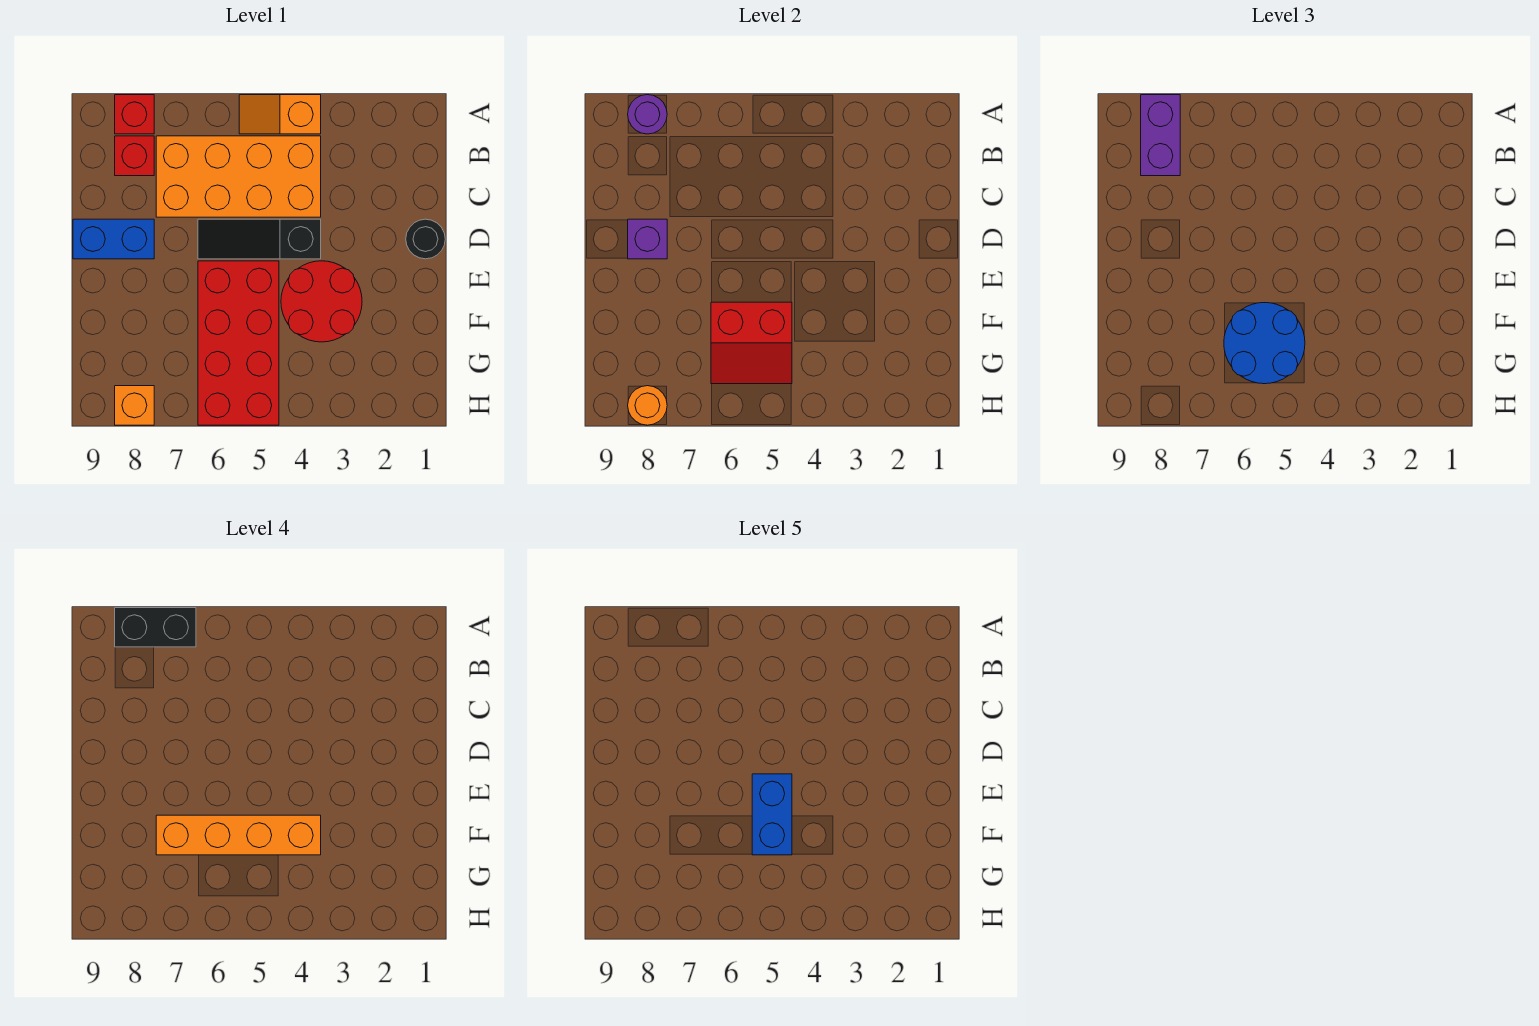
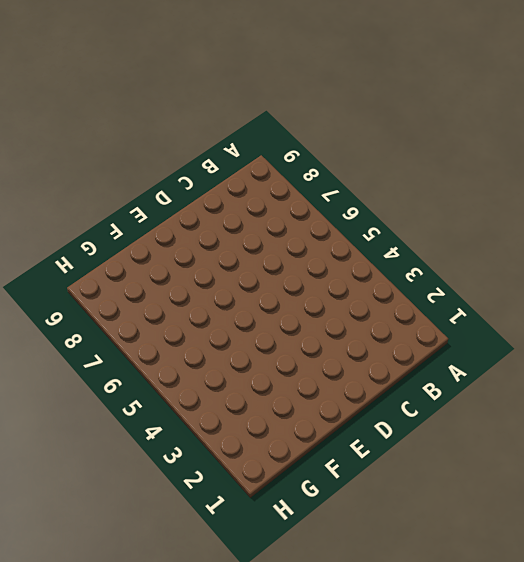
none -> orange 1x2 slope [239,95,321,134]
none -> red 1x1 brick [115,95,154,134]
none -> orange 2x4 brick [156,136,321,217]

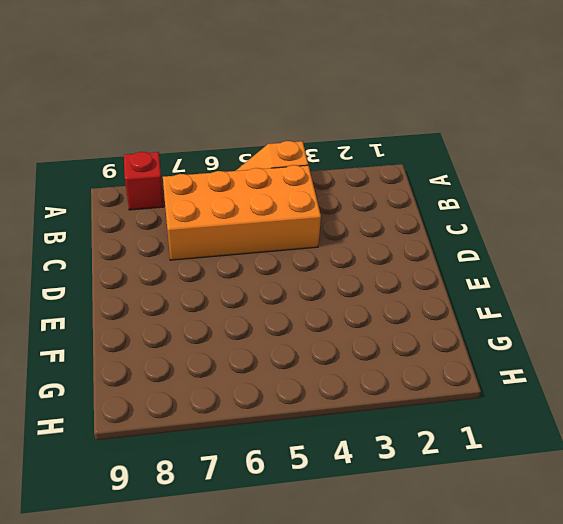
none -> red 1x1 brick [115,136,154,176]
none -> black 1x1 round brick [406,219,445,259]
none -> black 1x3 slope [198,219,321,259]

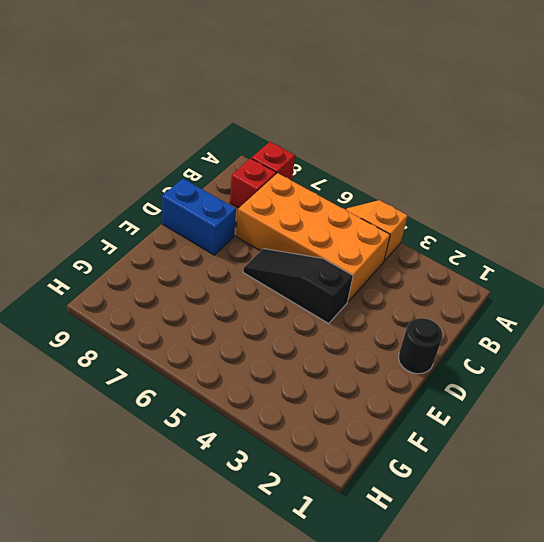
none -> red 2x2 round brick [281,261,362,342]
none -> red 2x4 brick [198,261,279,425]
none -> orange 1x1 brick [115,386,154,425]

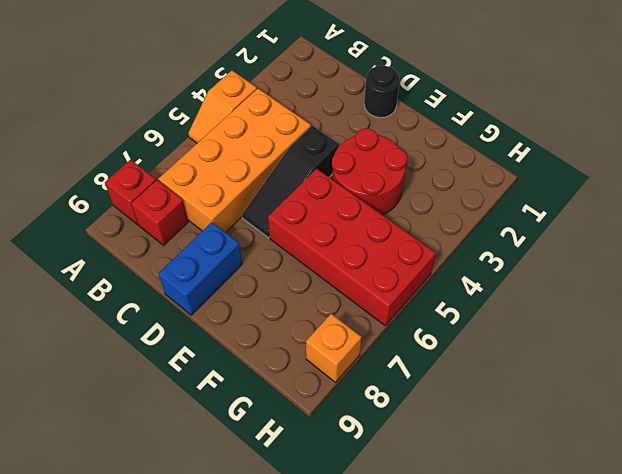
none -> purple 1x1 round brick [628,95,667,134]
none -> purple 1x1 brick [628,219,667,259]
none -> red 2x2 slope [711,302,792,384]

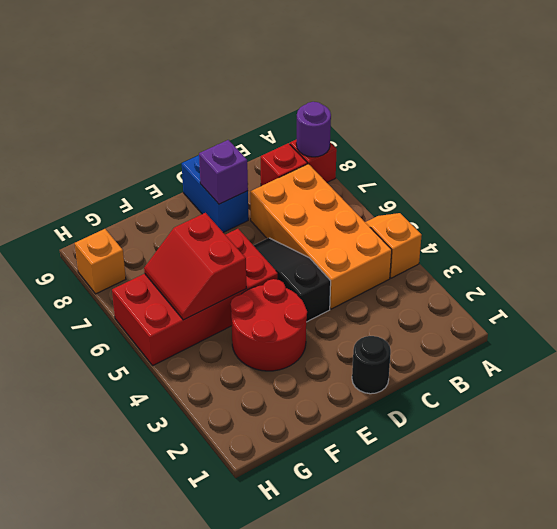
none -> orange 1x1 round brick [628,386,667,425]
none -> purple 1x2 brick [1141,95,1180,176]
none -> blue 2x2 round brick [1224,303,1305,384]

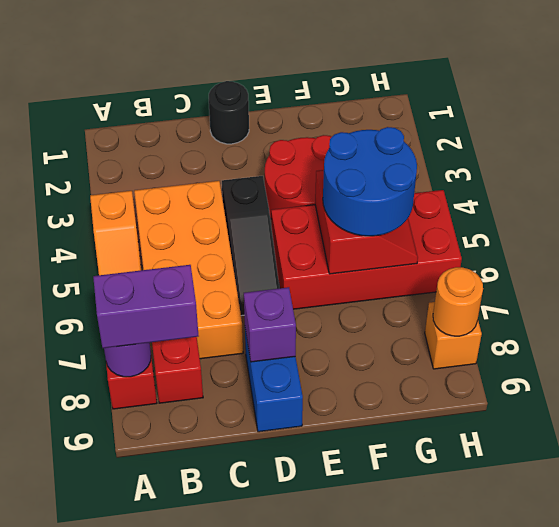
none -> black 1x2 brick [115,608,196,647]
none -> orange 1x4 brick [156,815,321,855]
none -> blue 1x2 brick [752,774,792,855]

